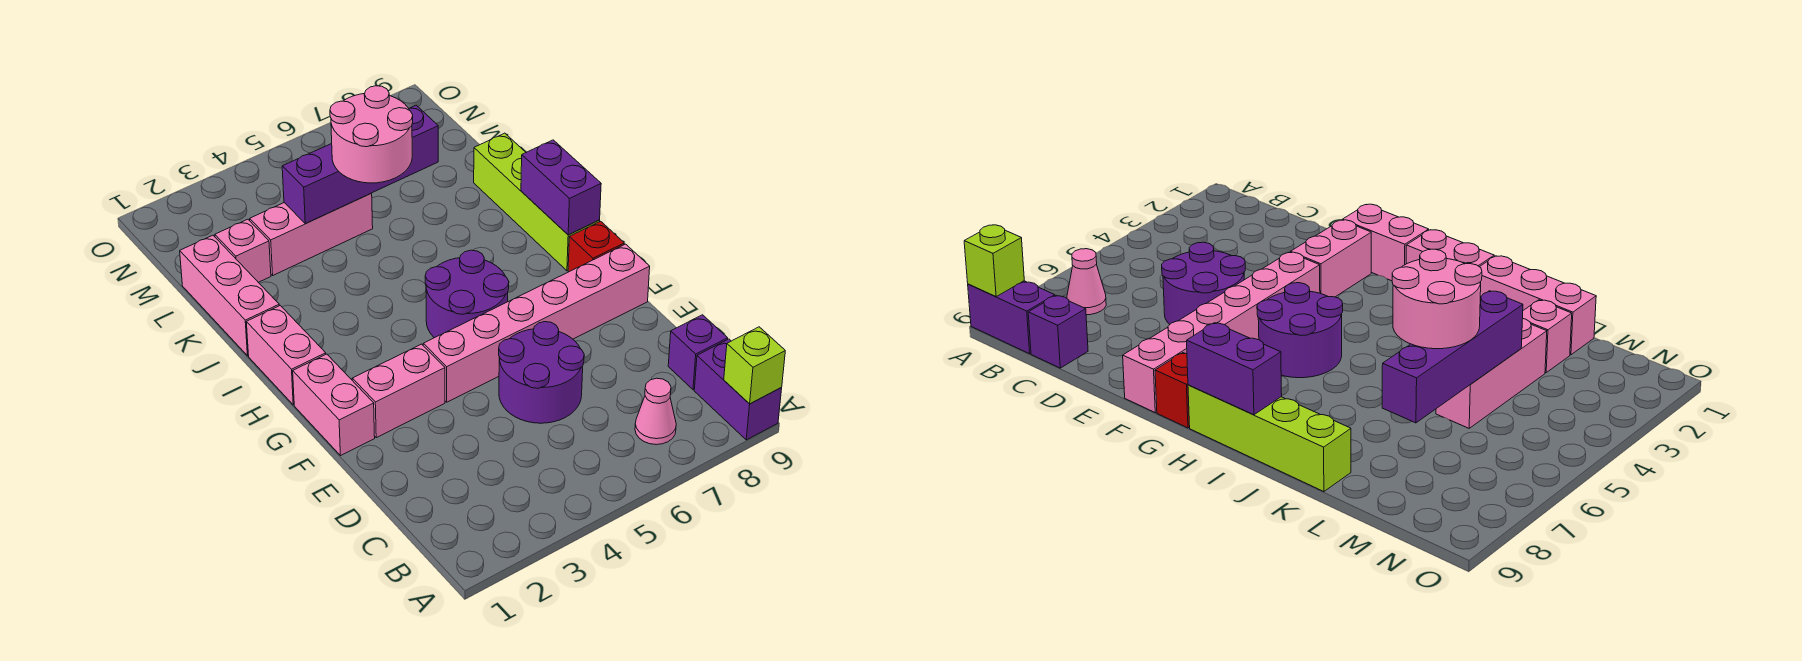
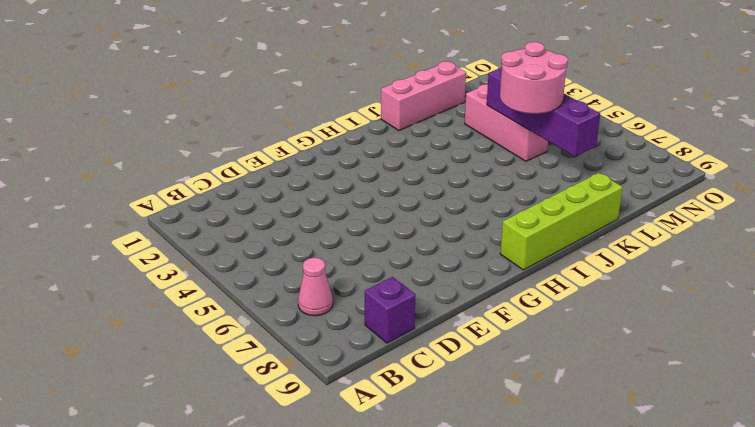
none -> purple 1x2 brick [694,339,782,440]
none -> purple 2x2 round brick [499,322,584,423]
none -> pink 1x2 brick [293,354,375,456]

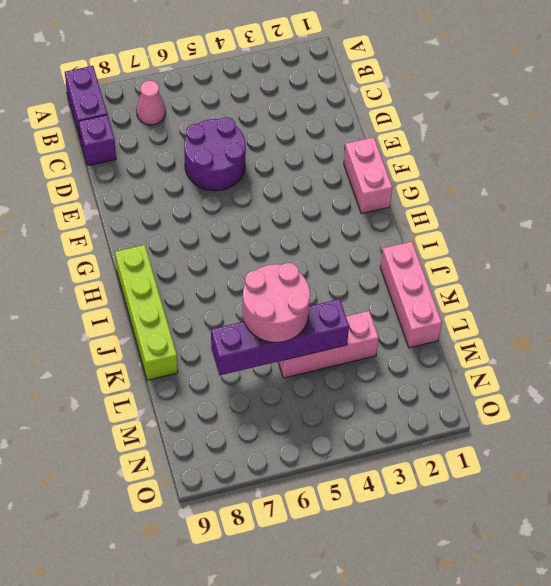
none -> pink 1x2 brick [352,344,445,438]
none -> pink 1x6 brick [423,244,650,402]
none -> purple 2x2 round brick [425,250,509,338]

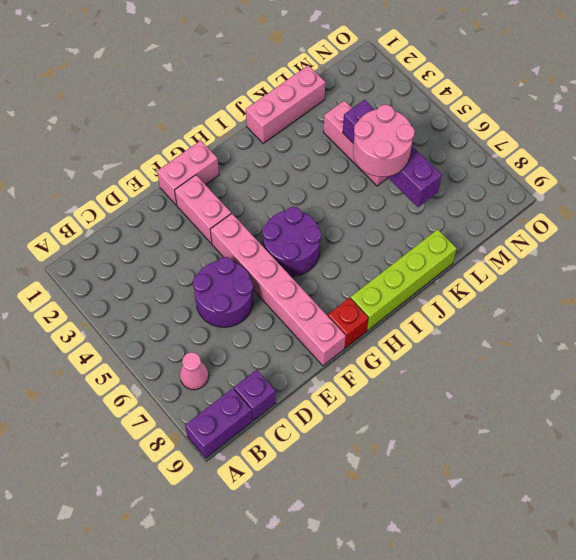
none -> pink 1x2 brick [246,306,326,405]
none -> pink 1x1 brick [215,219,271,282]
none -> lime 1x1 brick [724,327,785,404]

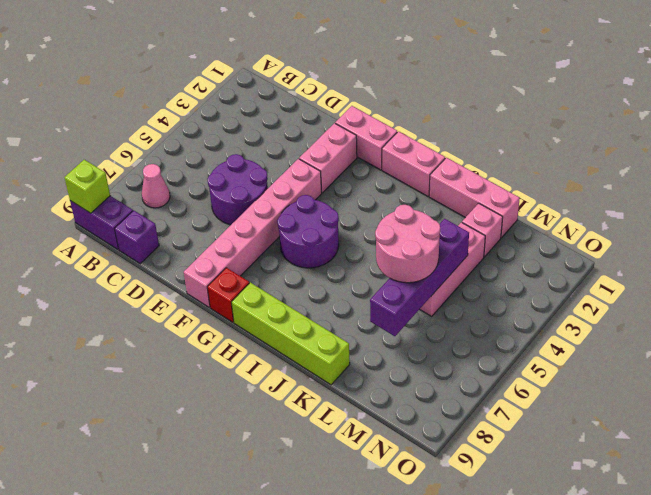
none -> purple 1x2 brick [521,140,601,235]

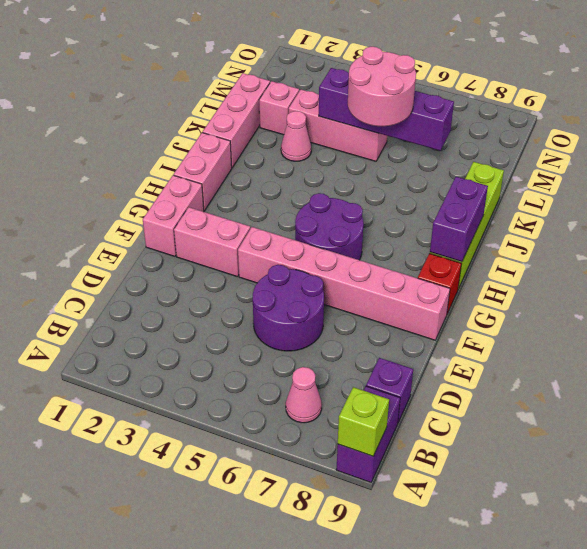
pink 1x1 cone [281,111,311,161] -> none

